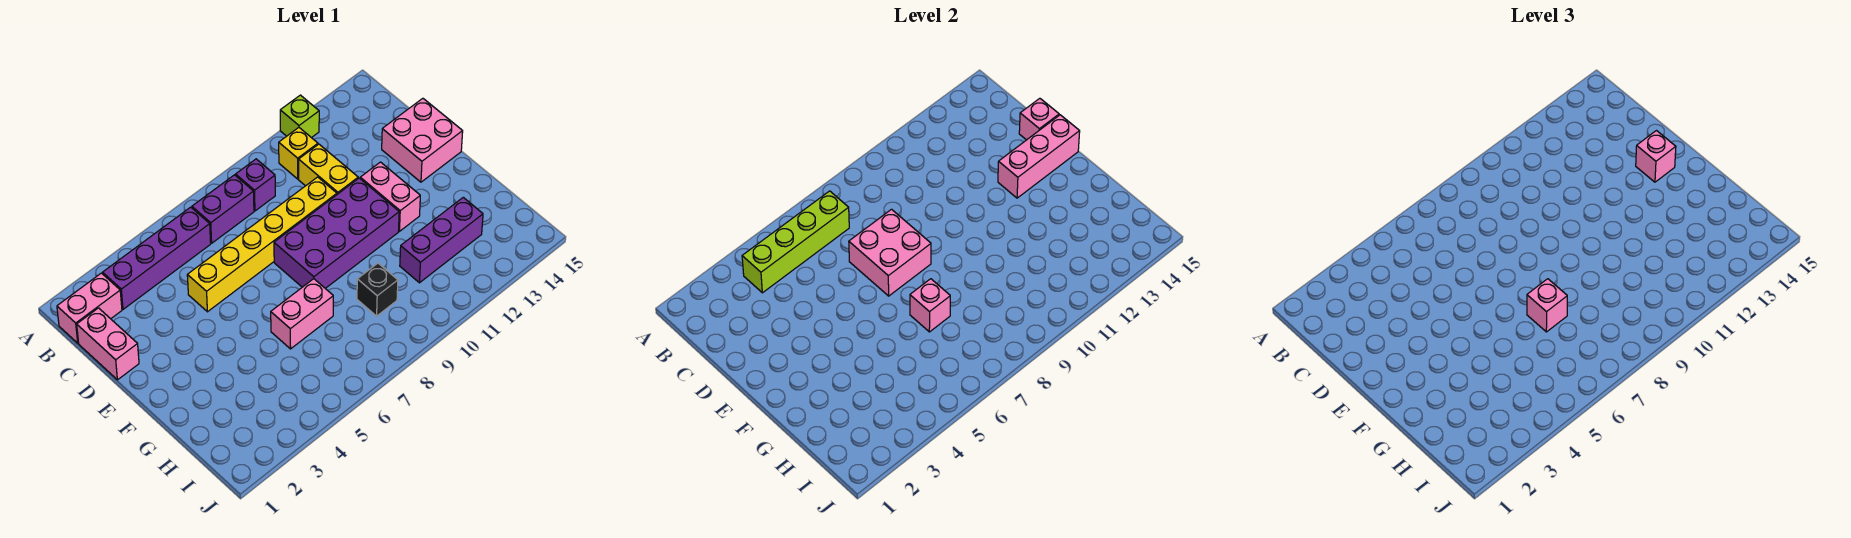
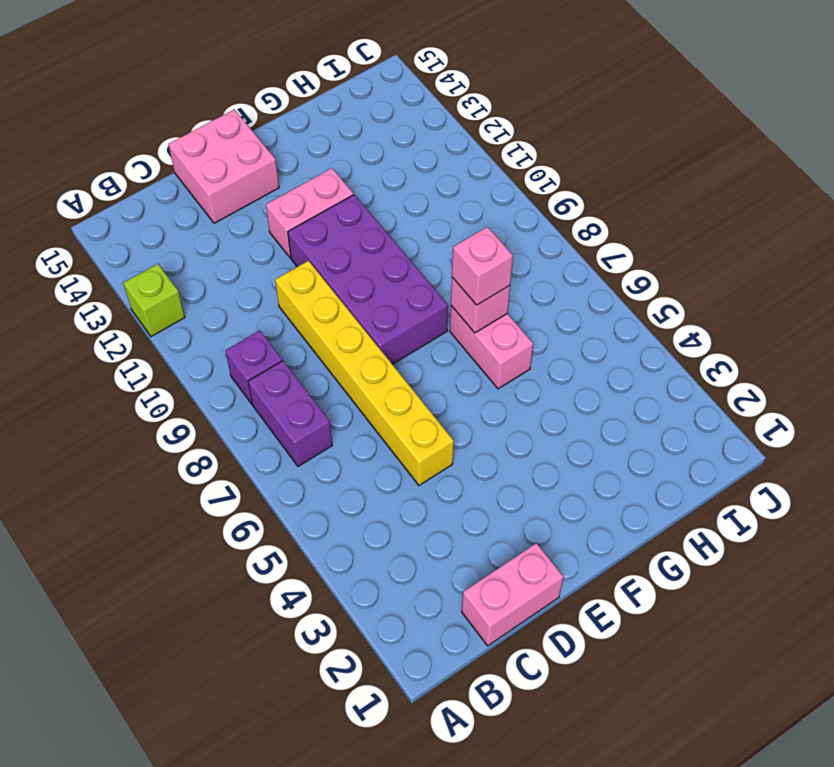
none -> pink 1x2 brick [57,273,122,343]
none -> purple 1x4 brick [103,207,211,309]
none -> yellow 1x1 brick [279,128,318,179]

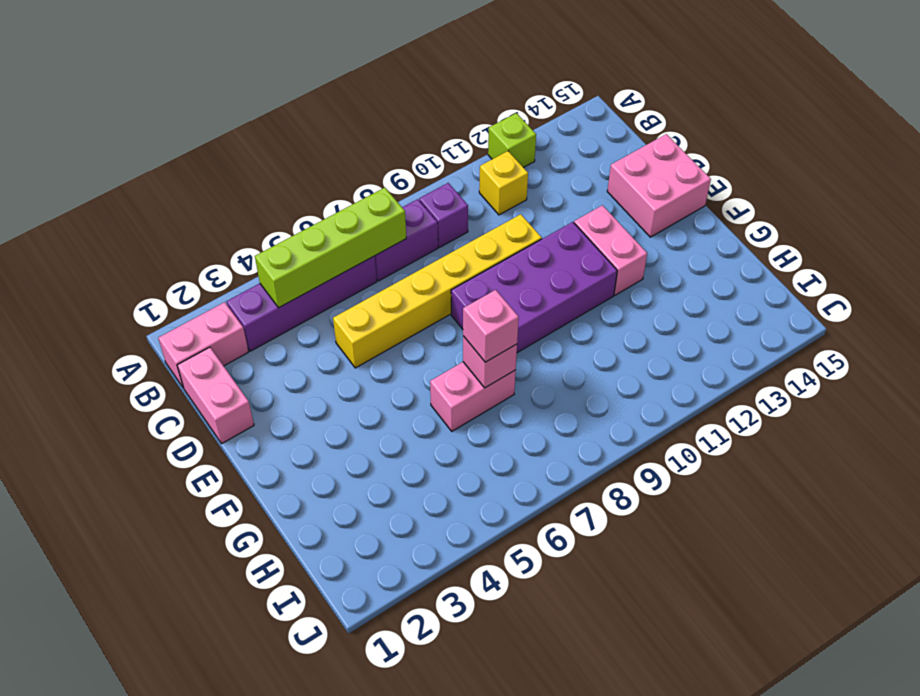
none -> yellow 1x2 brick [299,144,358,194]
none -> black 1x1 brick [357,263,398,316]
none -> purple 1x3 brick [400,197,483,283]

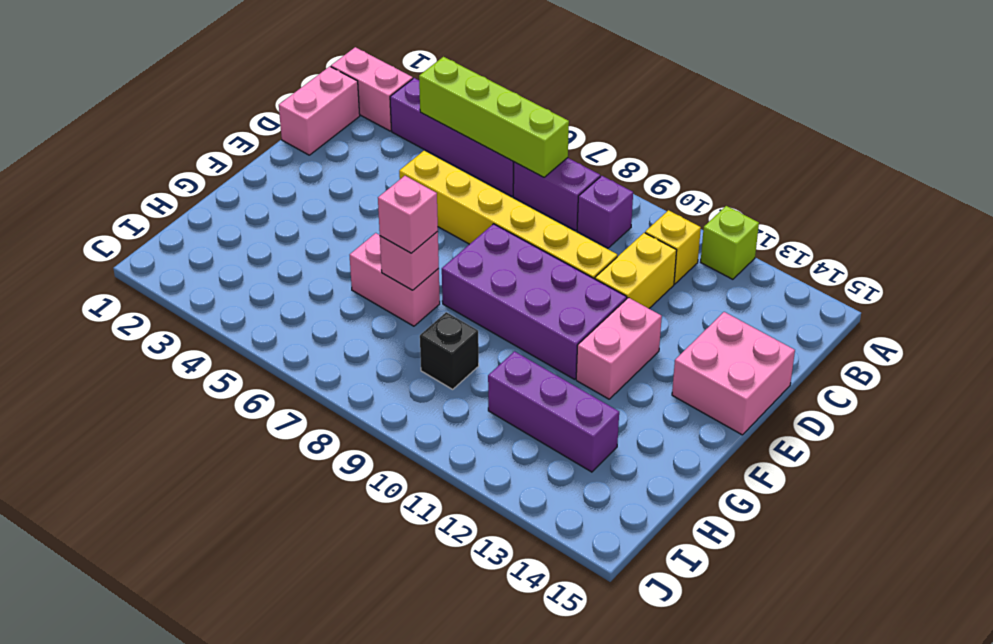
none -> pink 2x2 brick [849,209,931,296]
none -> pink 1x1 brick [1019,98,1059,140]
none -> pink 1x3 brick [998,115,1080,198]

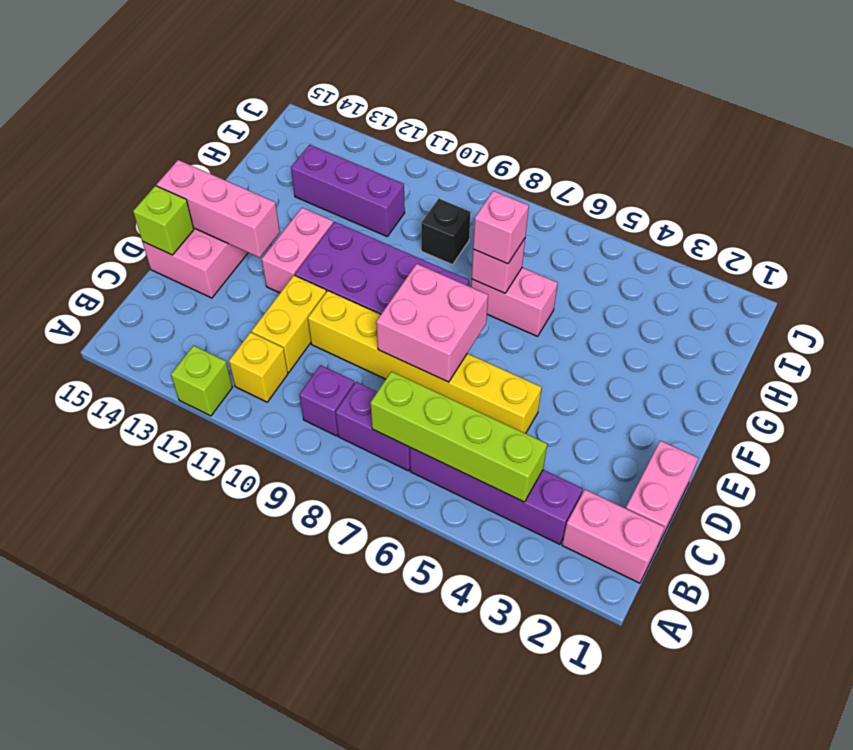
lime 1x1 brick [133,186,194,255] -> pink 1x1 brick [1019,98,1059,140]
none -> pink 1x1 brick [1636,131,1676,182]

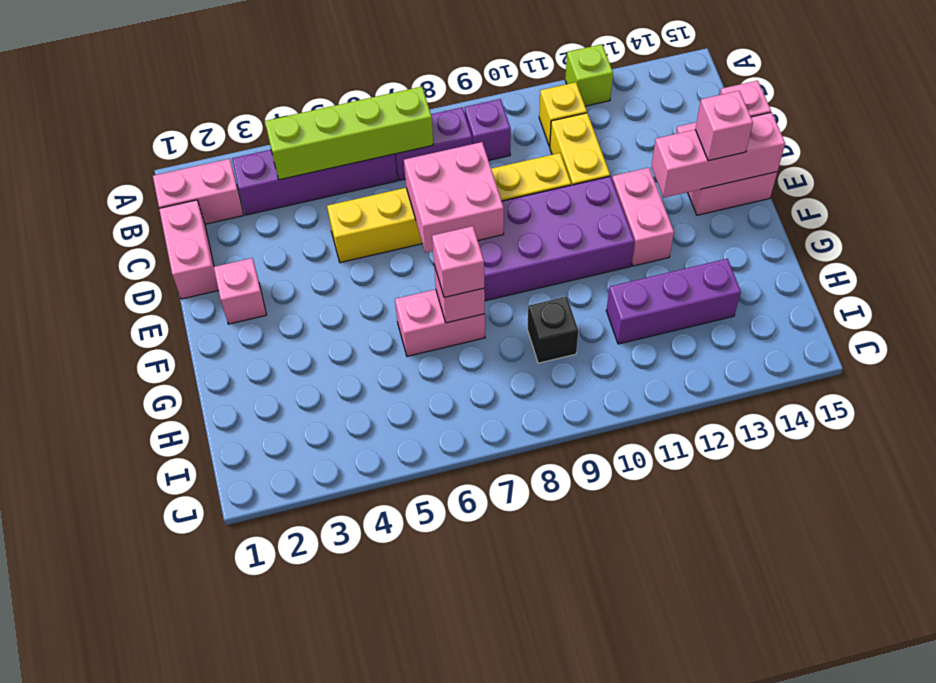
pink 1x1 brick [214,258,266,324] -> none

